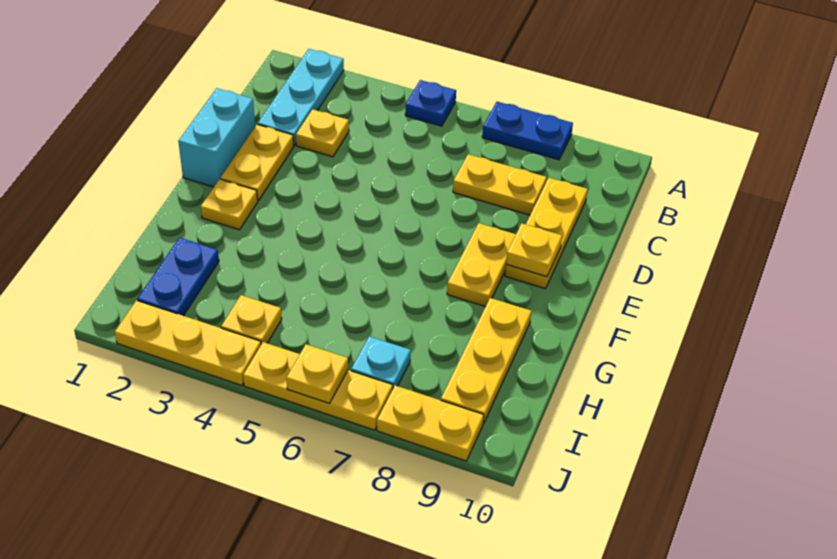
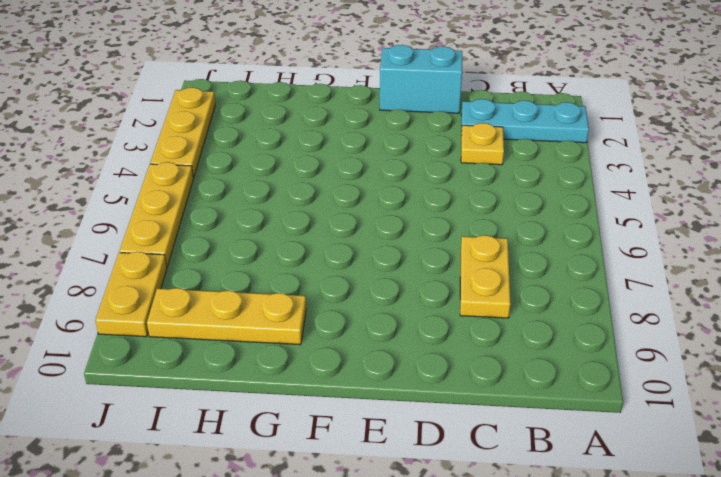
none -> blue 1x1 plate [405,80,456,126]
none -> blue 1x2 plate [482,102,573,160]
none -> yellow 1x3 plate [505,178,588,289]

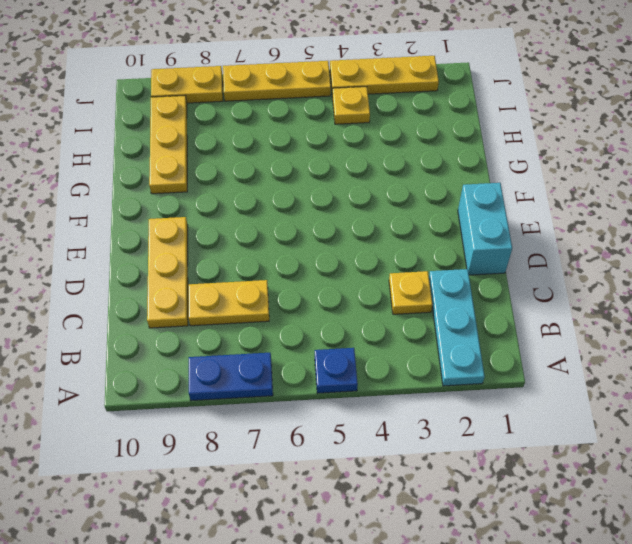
none -> yellow 1x2 plate [220,124,294,201]
none -> yellow 1x2 plate [447,223,516,307]
none -> yellow 1x1 plate [201,179,258,230]

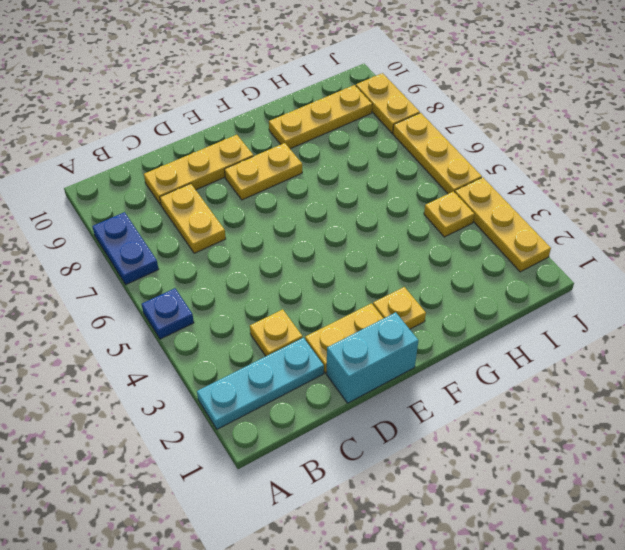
none -> blue 1x2 plate [137,238,219,316]
none -> cyan 1x1 plate [351,336,411,388]
none -> yellow 1x1 plate [506,224,562,277]

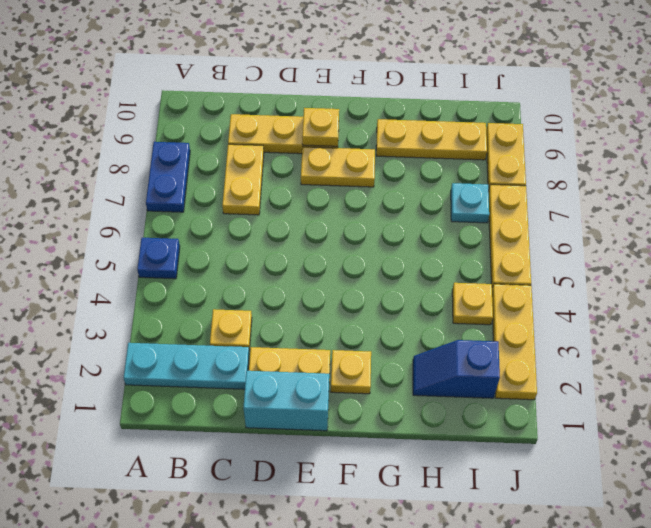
blue 1x2 slope [413,340,500,398] -> blue 1x2 plate [137,238,219,316]
none -> yellow 1x1 plate [286,344,348,403]

